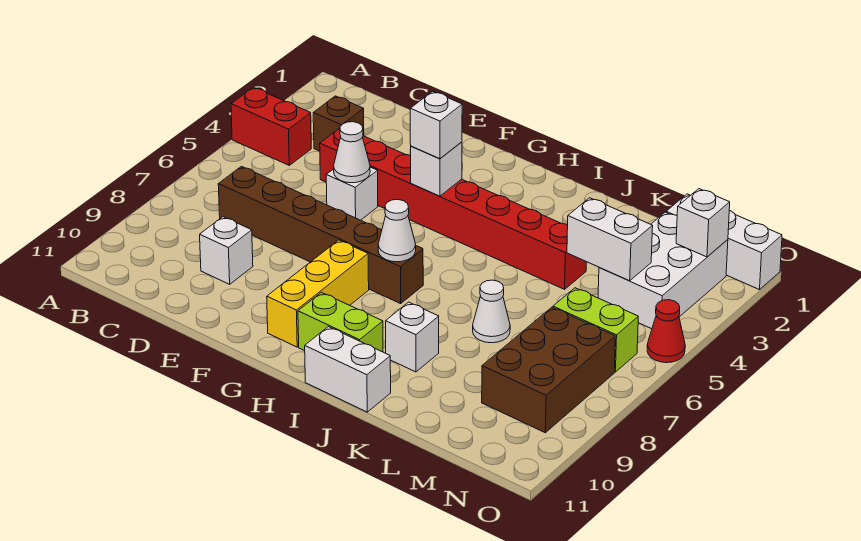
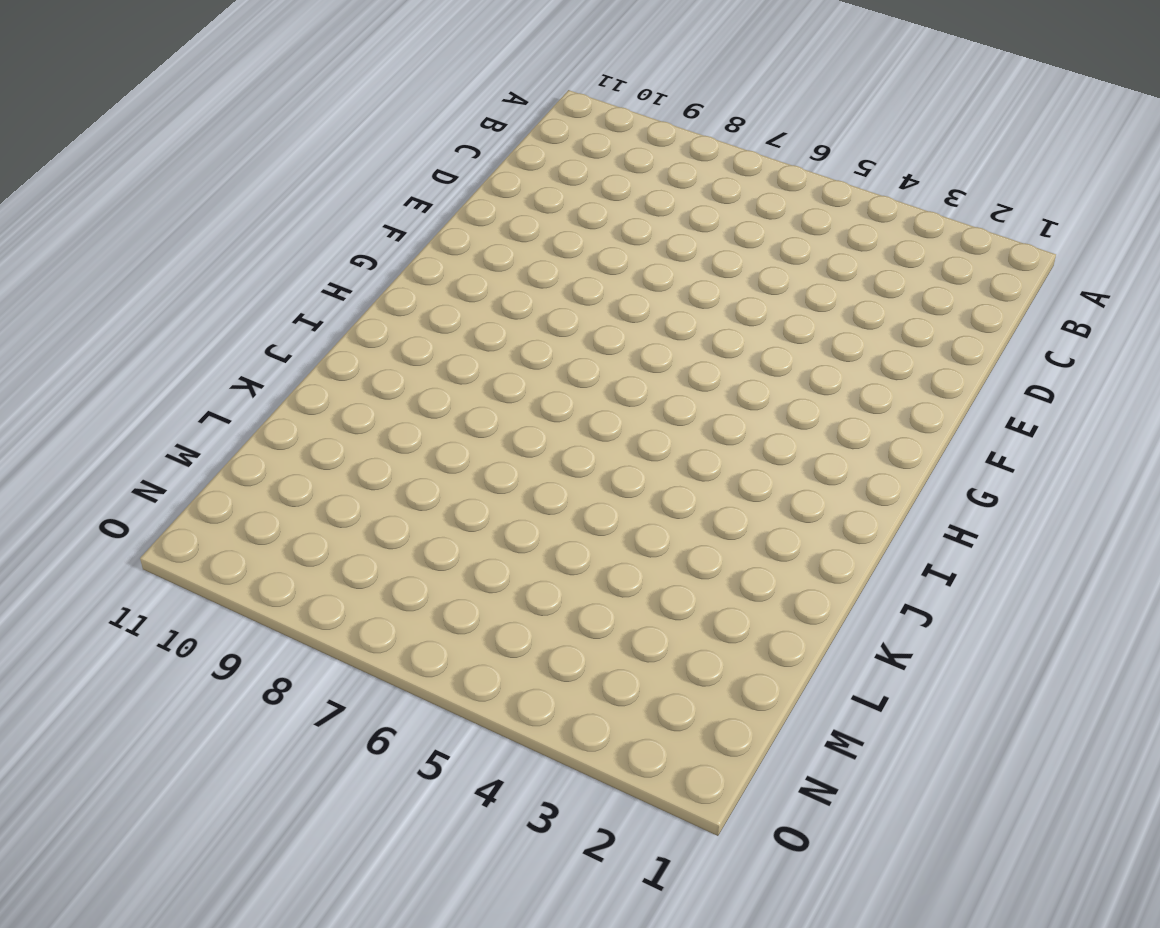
none -> red 1x2 brick [231,87,311,165]
none -> brown 1x1 brick [313,96,364,151]
none -> brown 1x6 brick [218,166,423,304]

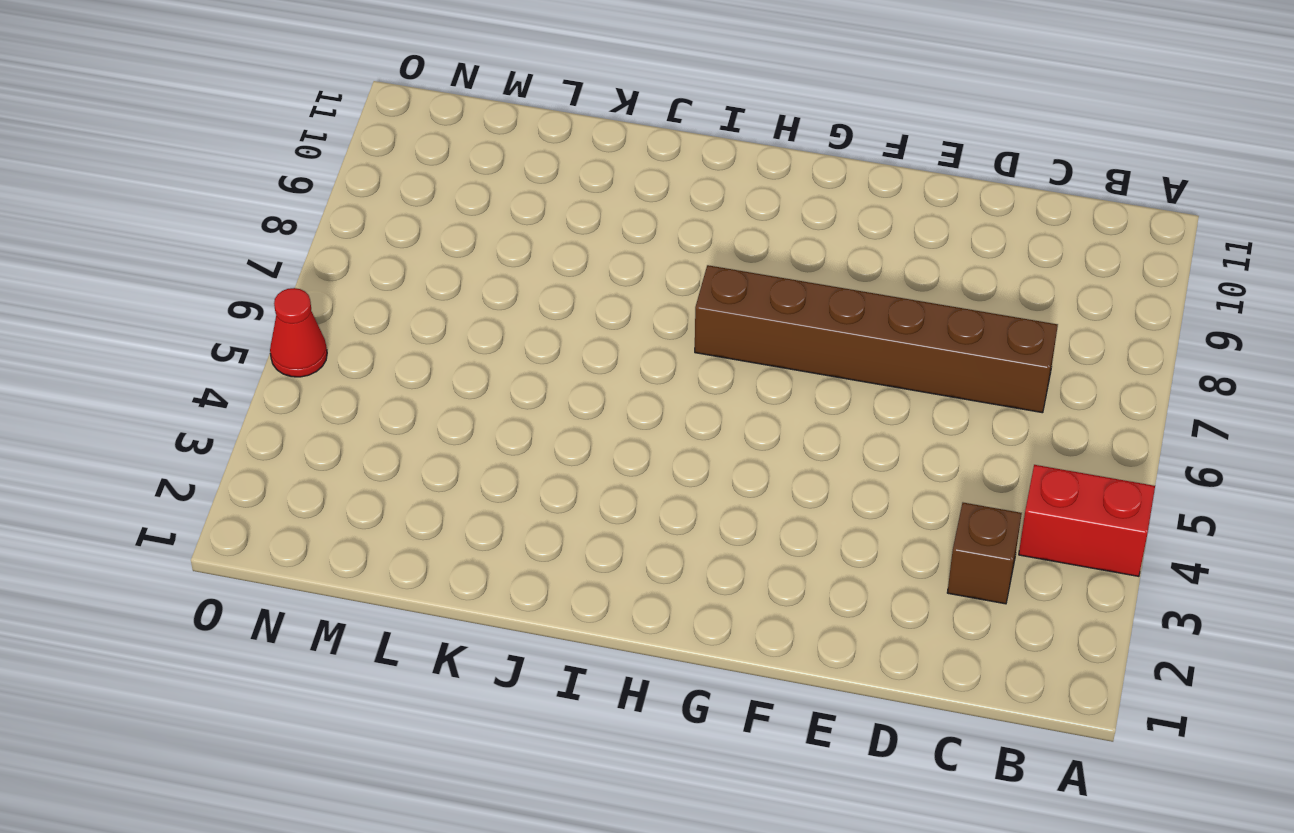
none -> red 1x8 brick [320,128,586,289]
none -> white 1x1 brick [200,217,253,284]
none -> white 1x1 brick [326,167,378,220]

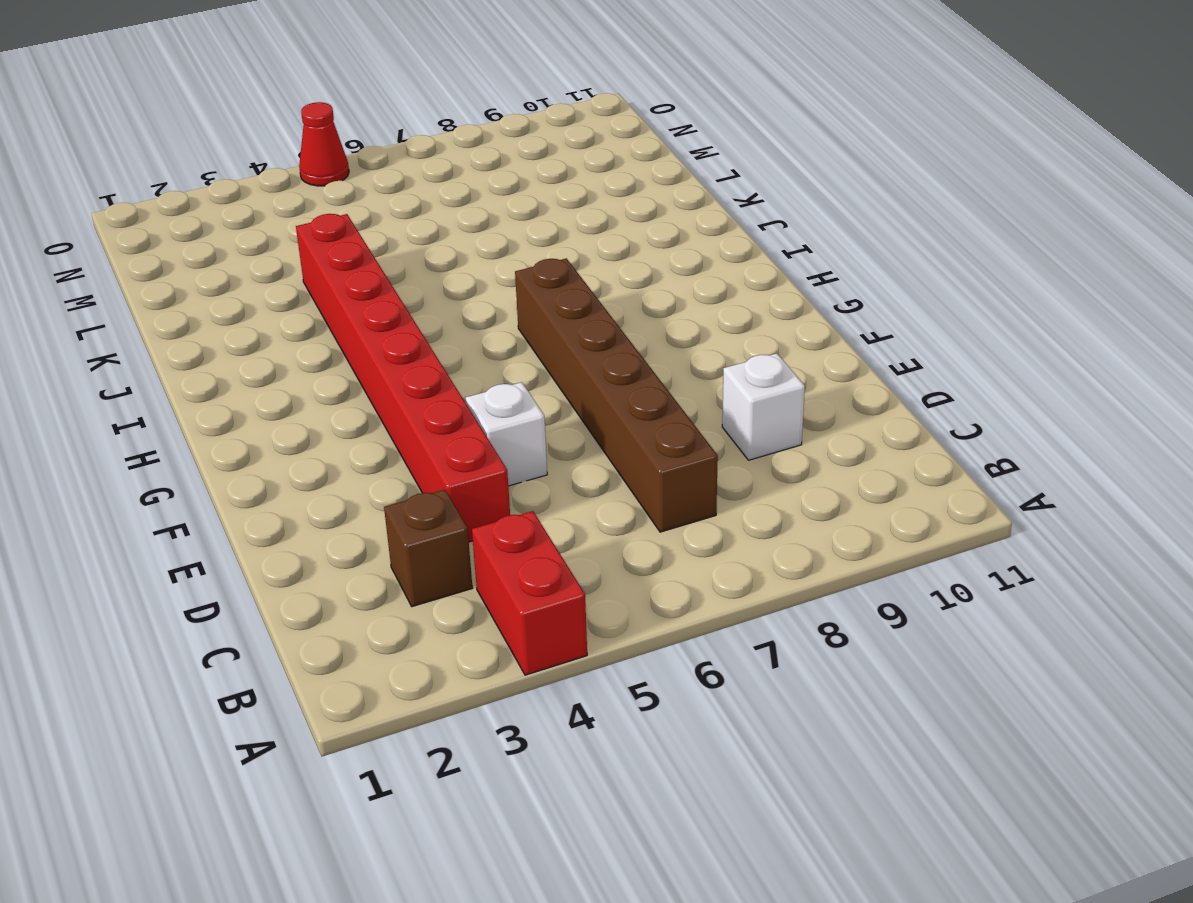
none -> yellow 1x3 brick [267,240,369,347]
none -> lime 1x2 brick [298,292,383,352]
none -> white 1x2 brick [305,327,391,412]

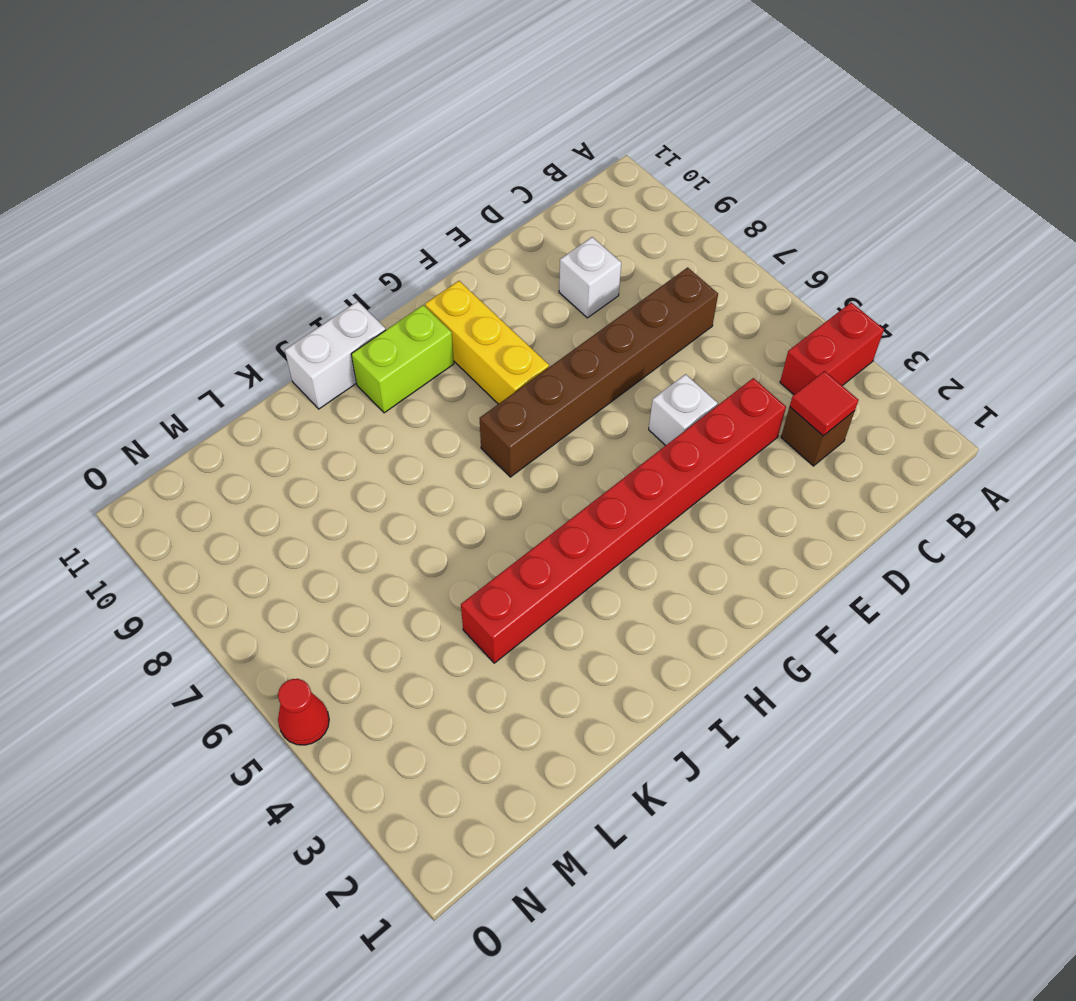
red 1x1 tile [790,371,858,436] -> none
none -> white 1x1 brick [386,302,439,372]
none -> white 1x1 cone [473,280,510,343]
none -> white 1x3 brick [666,194,782,290]

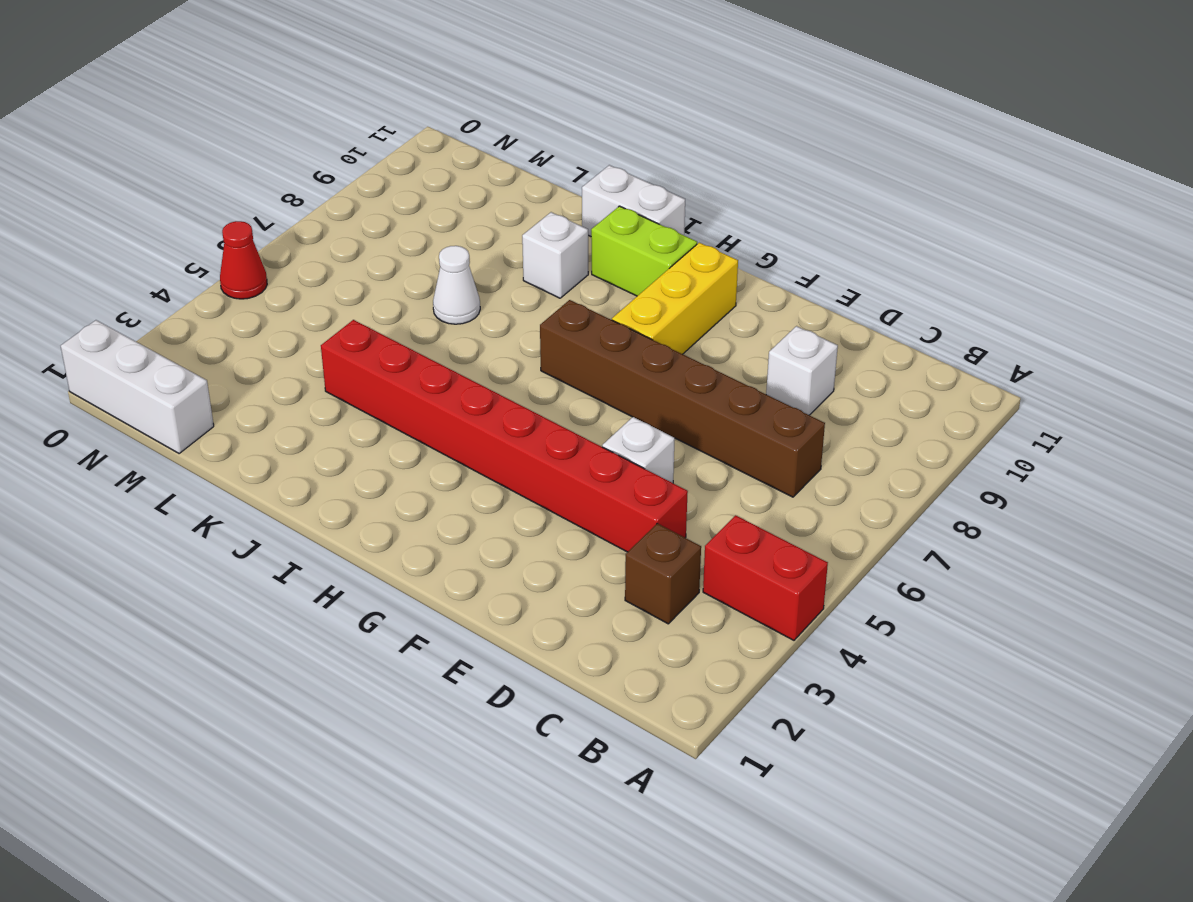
none -> white 2x3 brick [598,212,728,329]
none -> lime 1x2 brick [553,288,638,372]
none -> brown 2x3 brick [482,307,615,433]

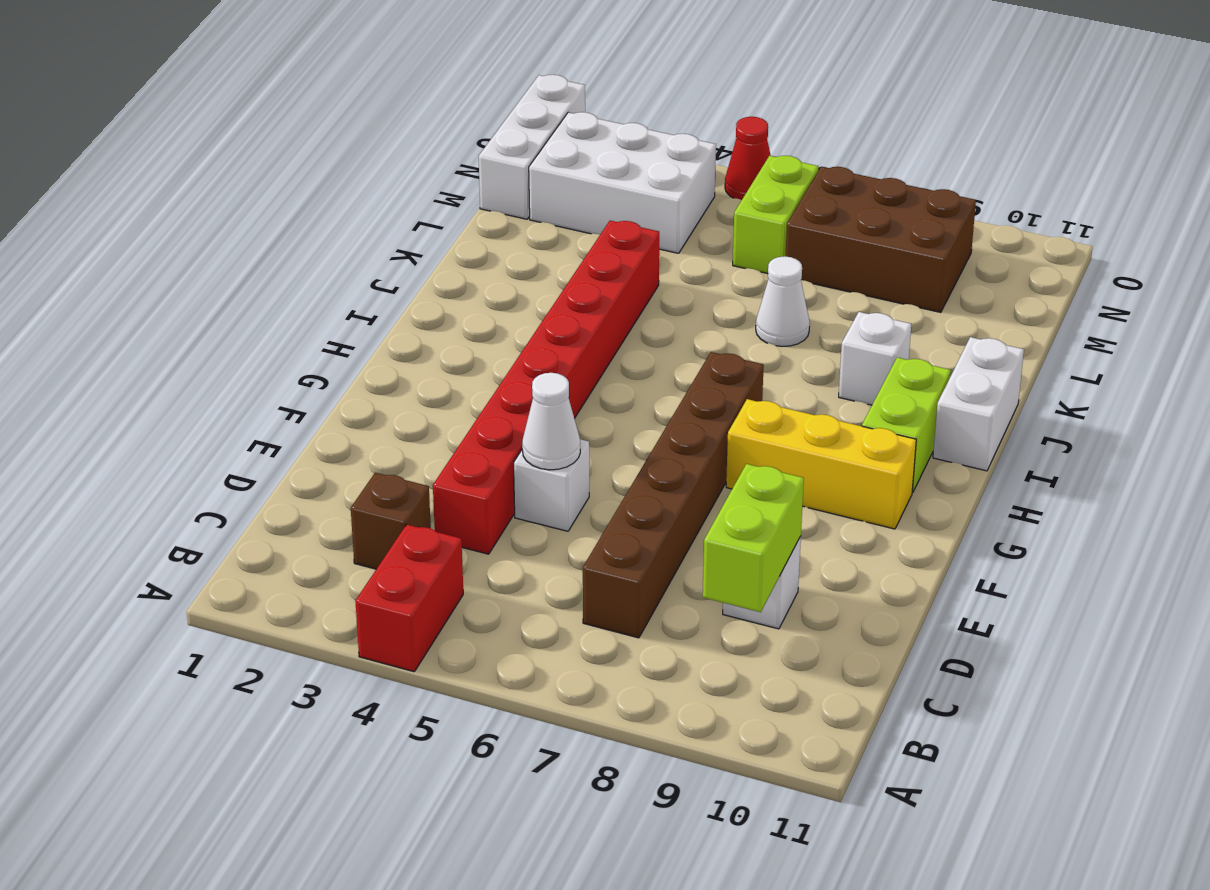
lime 1x2 brick [703,464,804,612] -> none
none -> white 1x1 brick [410,142,462,196]
none -> white 1x1 cone [378,200,416,262]
none -> white 1x2 brick [567,198,653,281]

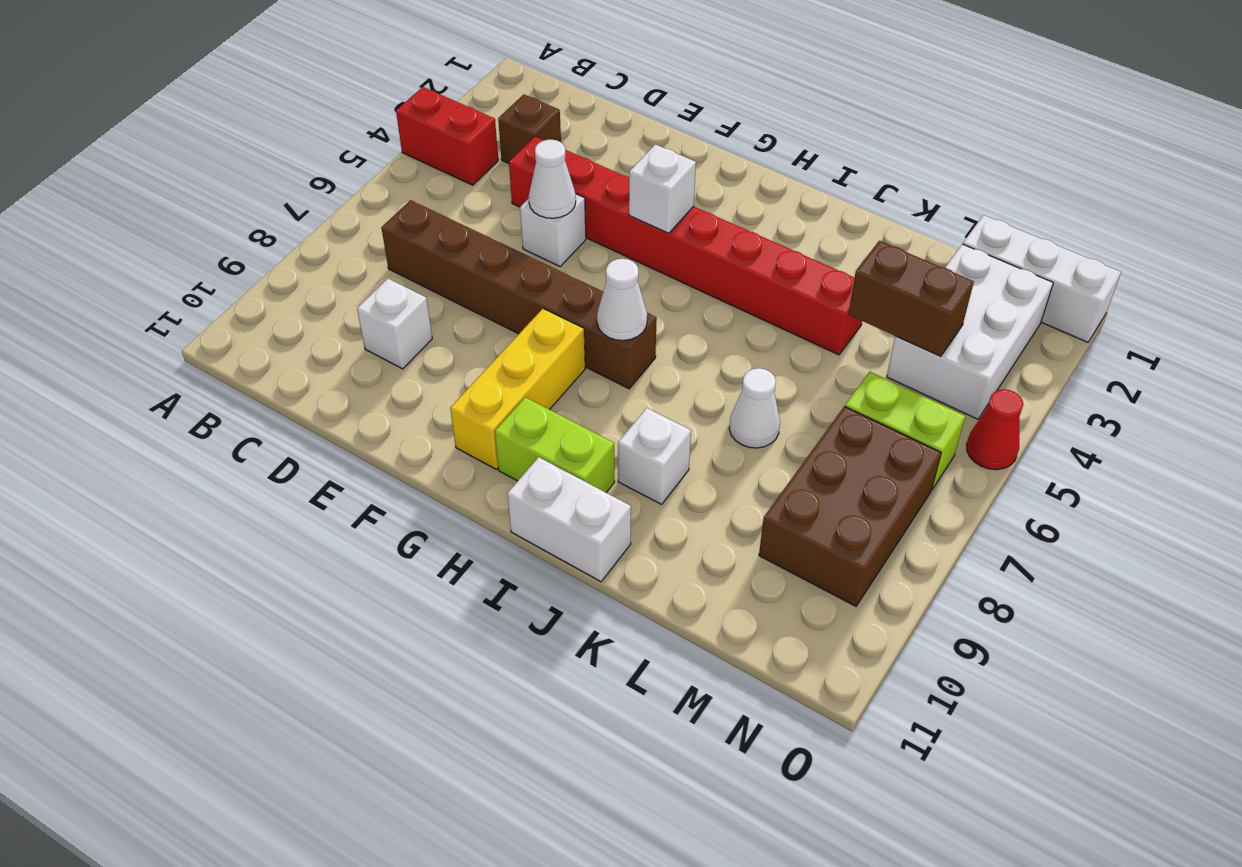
brown 1x2 brick [848,241,974,357] -> white 1x2 brick [567,198,653,281]
none -> white 1x1 brick [676,189,730,257]
none -> white 1x1 brick [410,91,462,159]

